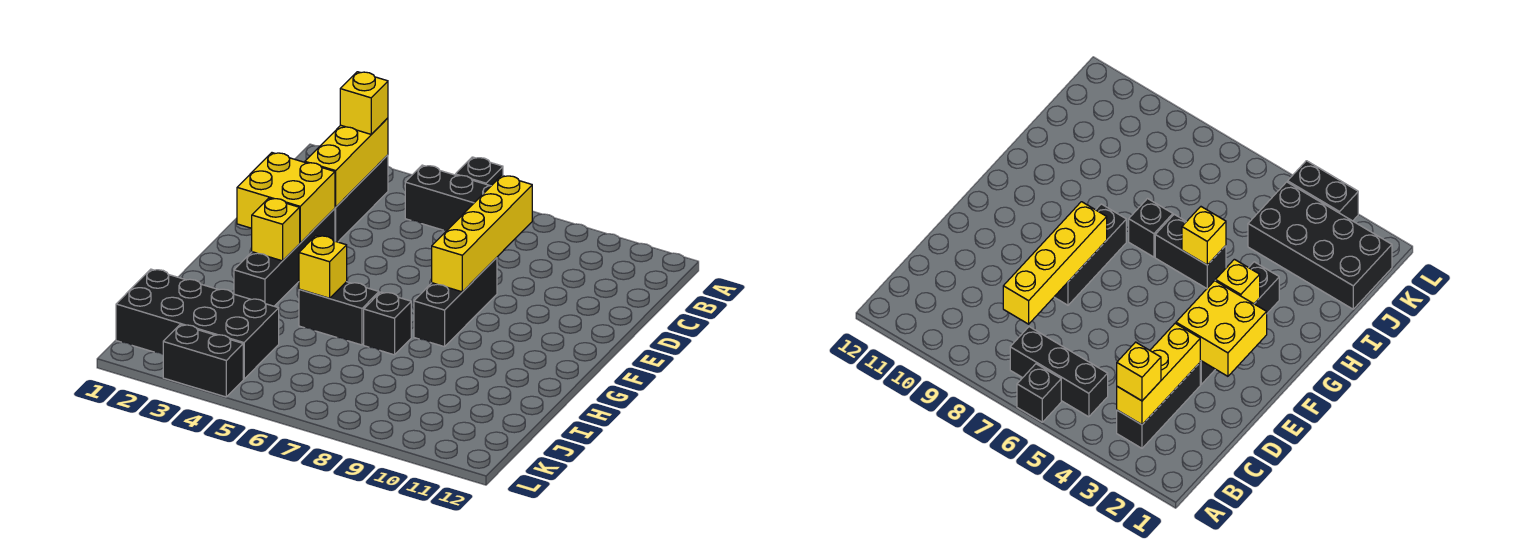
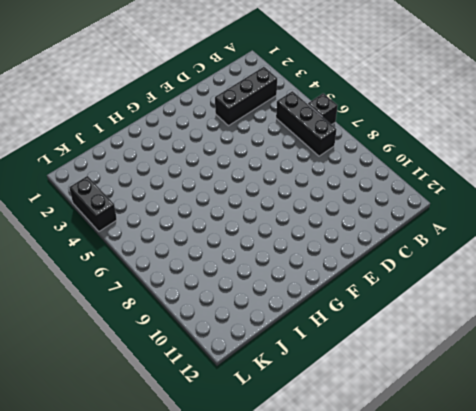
none -> black 1x4 brick [234,209,335,306]
none -> black 1x3 brick [414,258,497,347]
none -> black 1x2 brick [299,282,379,345]

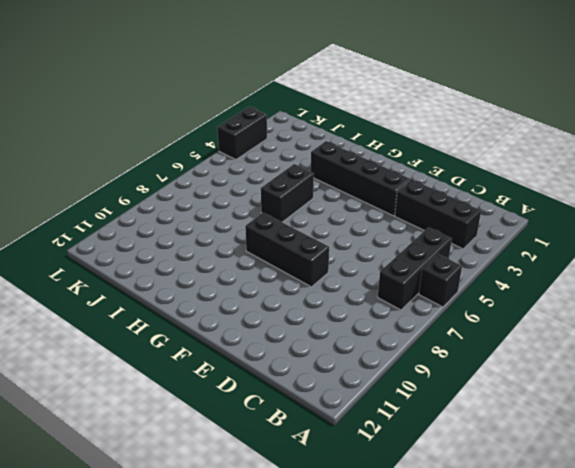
none -> black 1x1 brick [364,292,411,355]
none -> black 2x4 brick [116,269,279,379]
none -> yellow 1x3 brick [305,118,388,207]

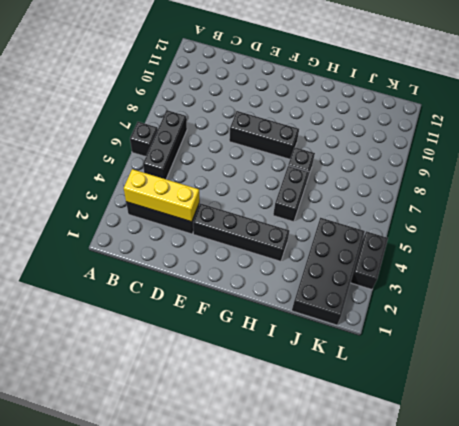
none -> yellow 1x4 brick [432,175,532,292]
none -> yellow 2x2 brick [237,153,335,243]
none -> yellow 1x1 brick [251,198,300,261]

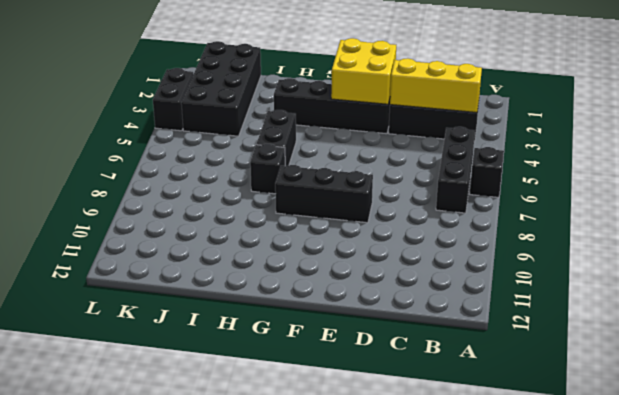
none -> yellow 1x4 brick [432,175,532,292]
none -> yellow 1x1 brick [251,198,300,261]
none -> yellow 1x1 brick [299,236,347,298]

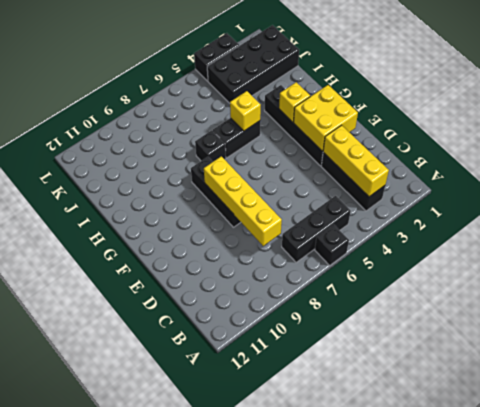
none -> yellow 1x1 brick [340,72,388,134]

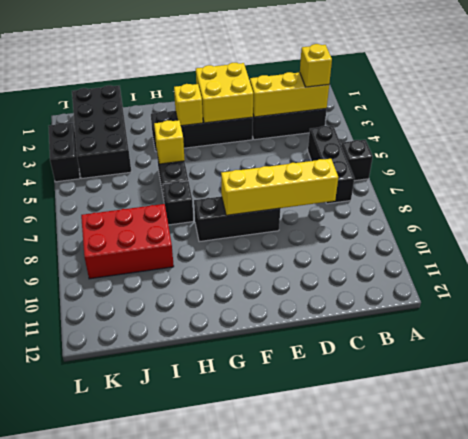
red 2x3 brick [81,204,174,279] -> none

